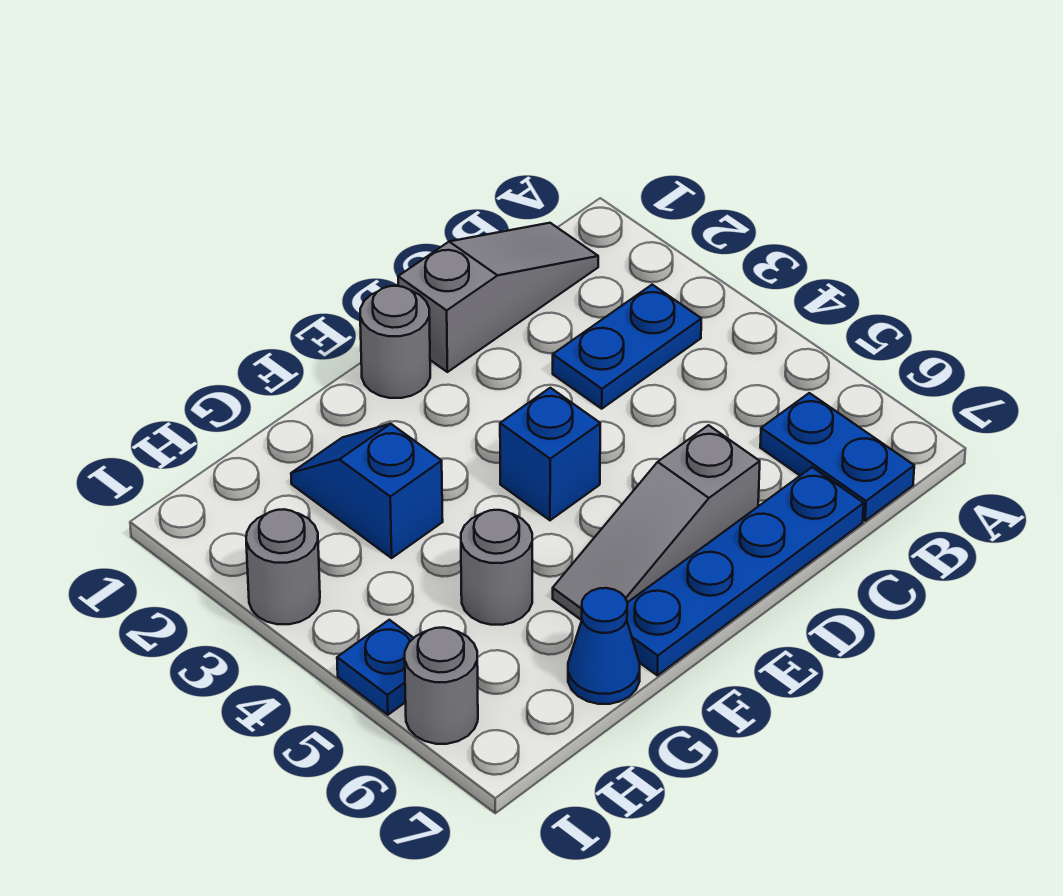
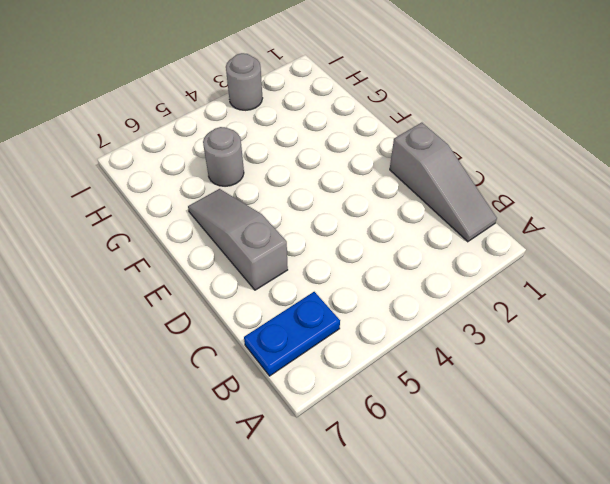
none -> blue 1x2 plate [553,285,701,409]
none -> blue 1x4 plate [627,467,864,675]
none -> grey 1x1 round brick [360,286,430,398]

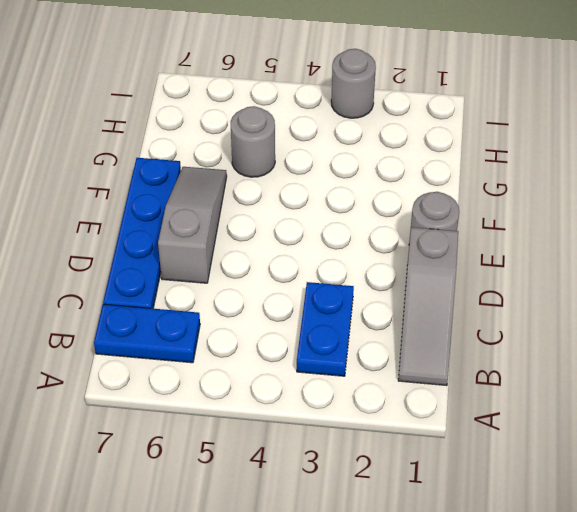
none -> blue 1x1 brick [500,388,600,520]
none -> blue 1x2 slope [291,424,443,558]
none -> blue 1x1 cone [568,588,640,704]

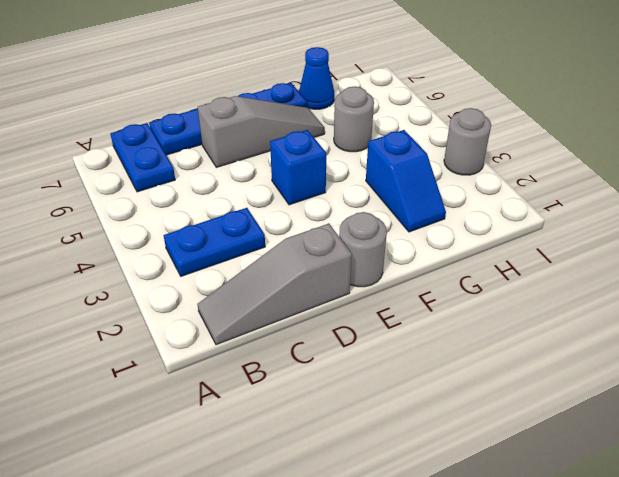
none -> blue 1x1 plate [337,620,413,715]
none -> grey 1x1 round brick [405,628,478,744]

